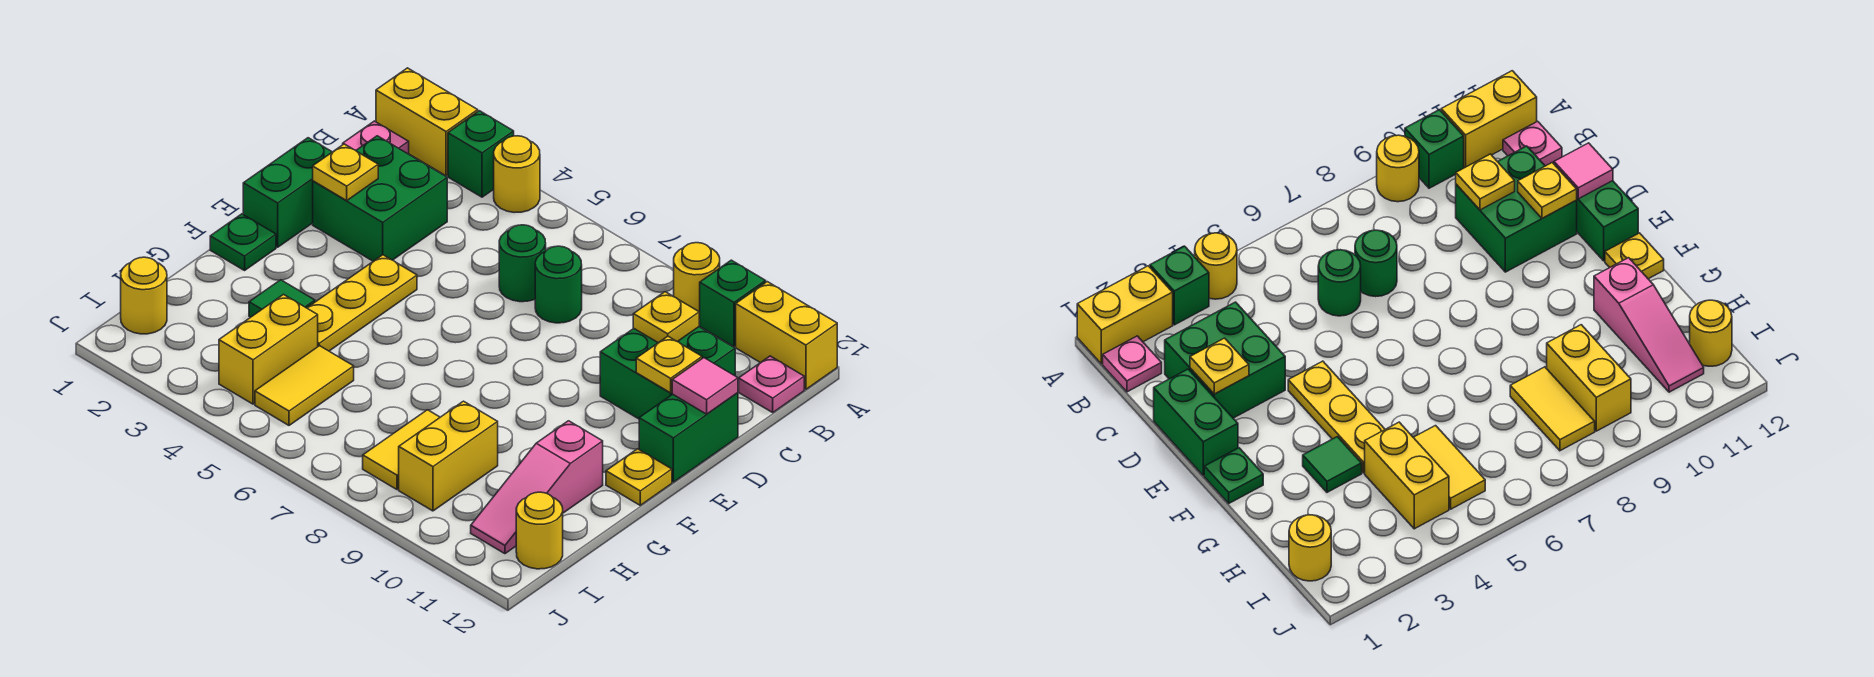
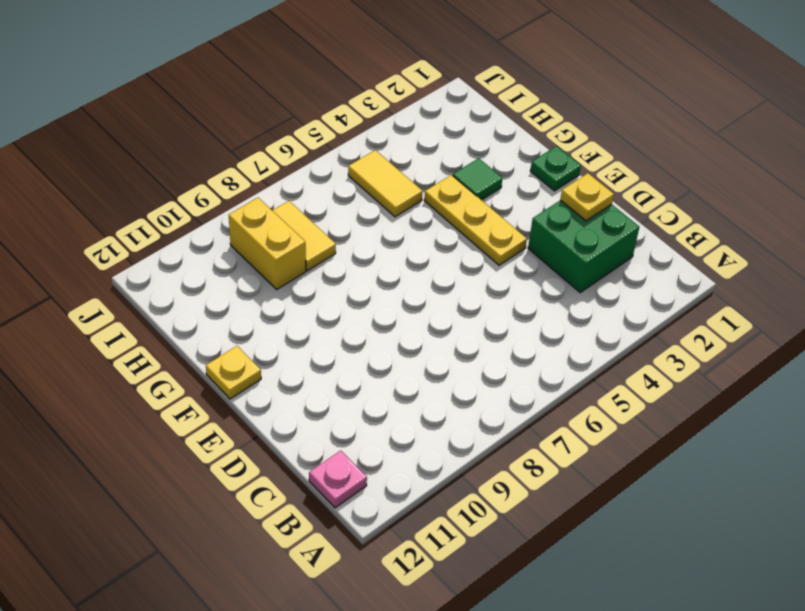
none -> yellow 1x2 brick [376,68,478,176]
none -> green 1x1 brick [448,111,514,197]
none -> yellow 1x1 round brick [494,136,540,213]

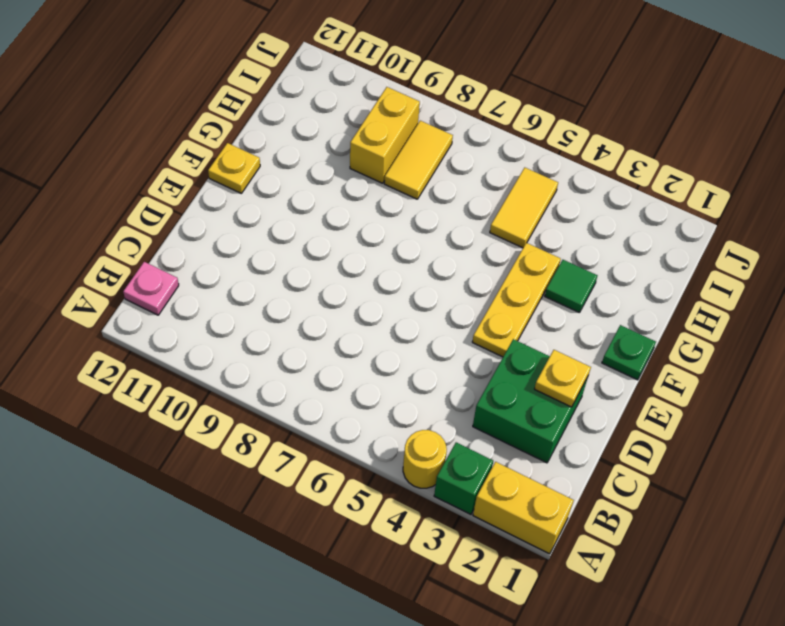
none -> yellow 1x1 round brick [674,243,720,319]
none -> green 1x1 brick [700,260,766,347]
none -> yellow 1x2 brick [736,282,837,389]

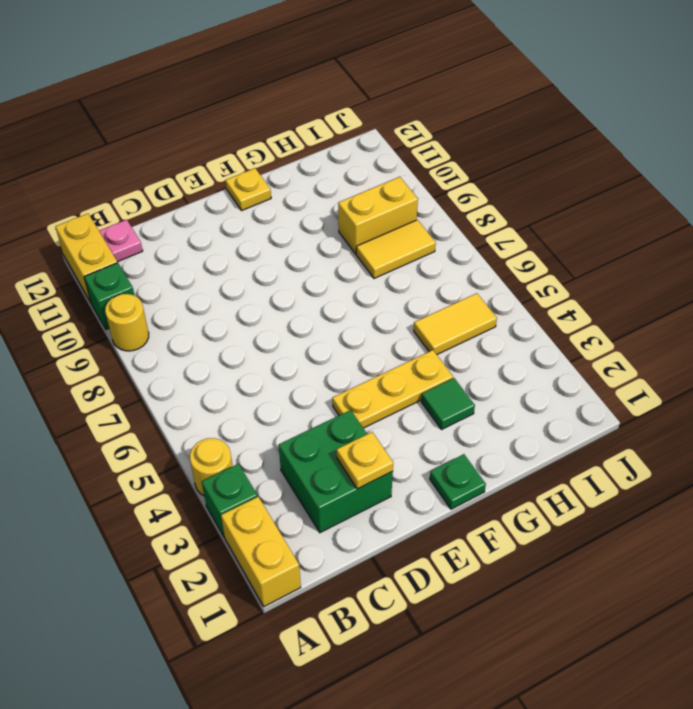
none -> pink 1x1 plate [343,121,409,154]
none -> green 1x1 round brick [499,225,546,302]
none -> green 1x1 round brick [535,246,582,323]

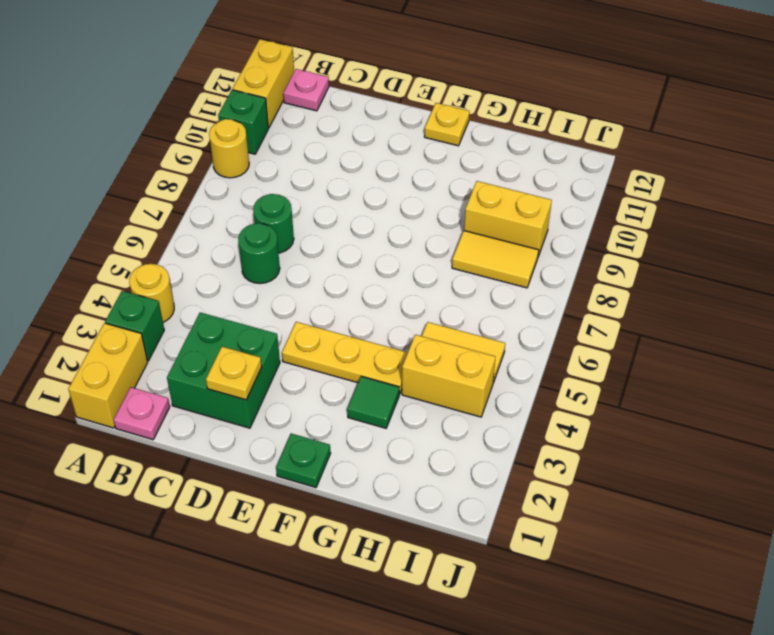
none -> green 2x2 brick [600,327,735,419]
none -> green 1x2 brick [243,138,332,247]
none -> green 1x2 brick [639,393,738,482]

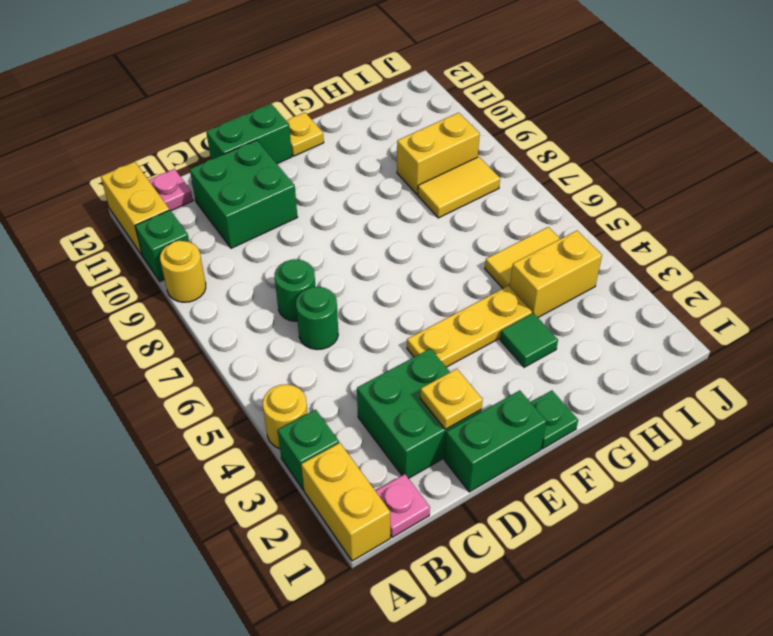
none -> pink 1x3 slope [471,421,603,554]
none -> yellow 1x1 round brick [121,257,167,334]
none -> yellow 1x1 round brick [516,492,563,569]

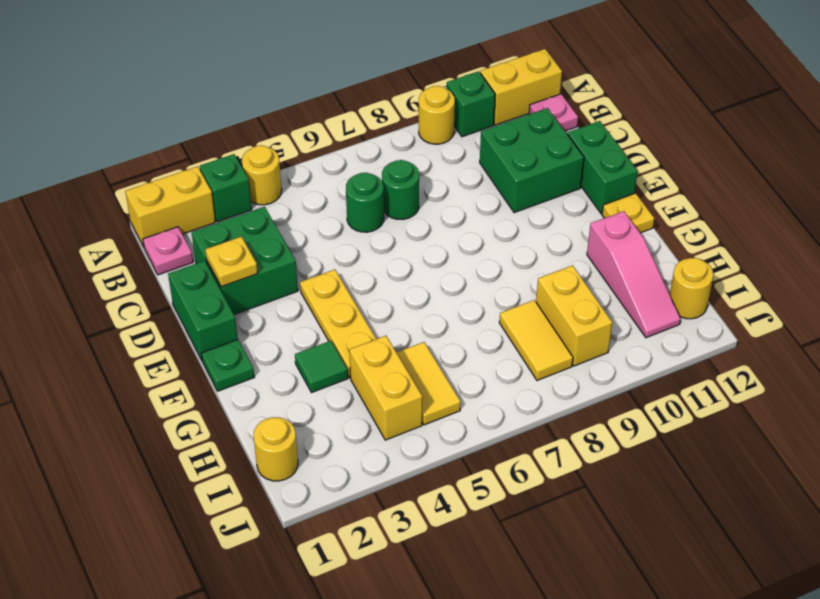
none -> yellow 1x1 plate [633,292,699,343]
none -> yellow 1x1 plate [636,336,702,393]
none -> pink 1x1 tile [672,358,738,414]

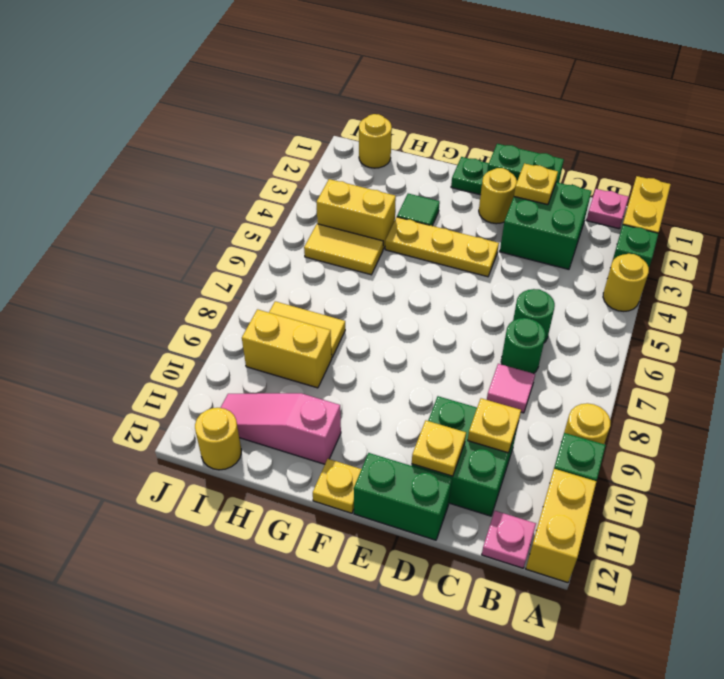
pink 1x1 tile [487,364,535,413] -> pink 1x1 tile moved to [672,358,738,414]
yellow 1x1 round brick [479,168,517,224] -> none

